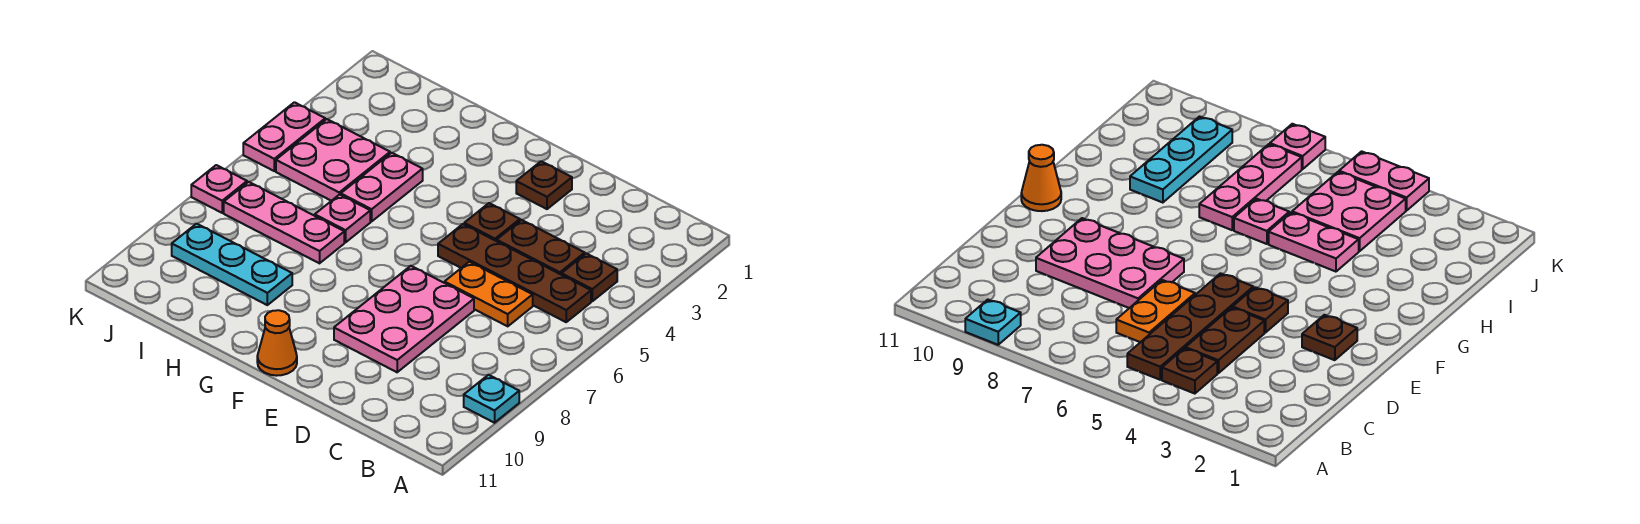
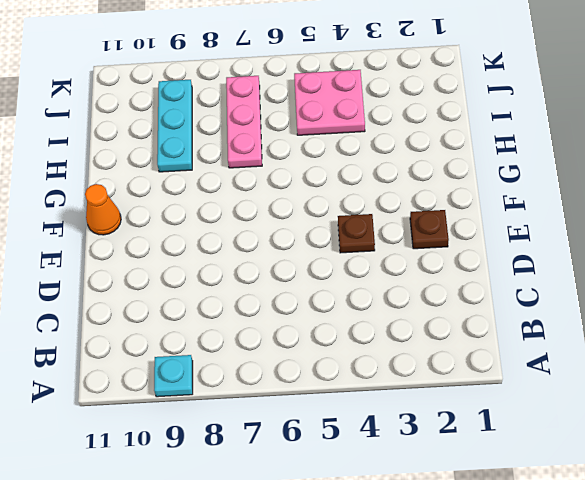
none -> brown 1x1 plate [561,253,617,301]
none -> brown 1x4 plate [438,224,591,322]
none -> brown 1x2 plate [497,220,585,274]

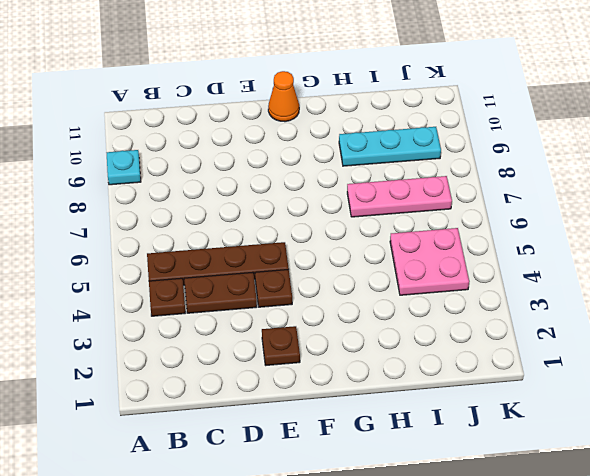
none -> orange 1x2 plate [445,262,533,326]
none -> pink 2x3 plate [334,266,474,372]
none -> pink 1x2 plate [341,153,423,221]

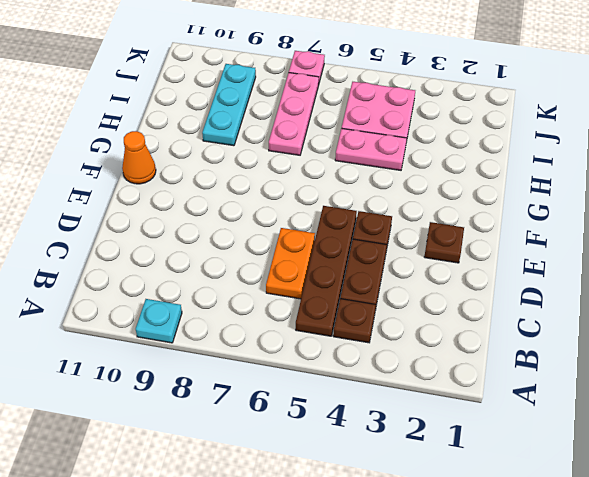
none -> pink 2x3 plate [334,266,474,372]
none -> pink 1x1 plate [314,194,370,242]
none -> pink 1x2 plate [243,102,325,171]

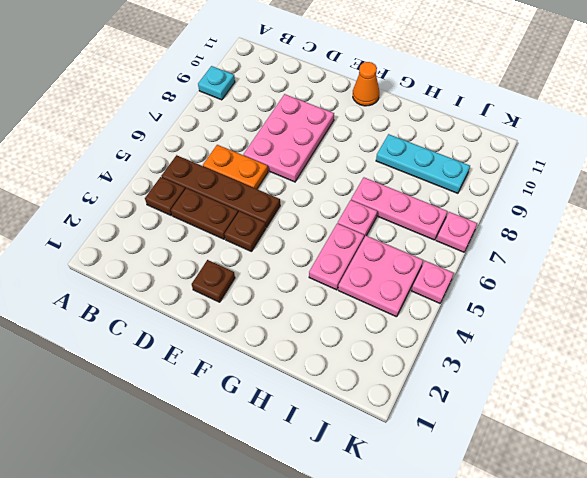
pink 1x1 plate [411,261,454,303] -> pink 1x2 plate [243,102,325,171]

